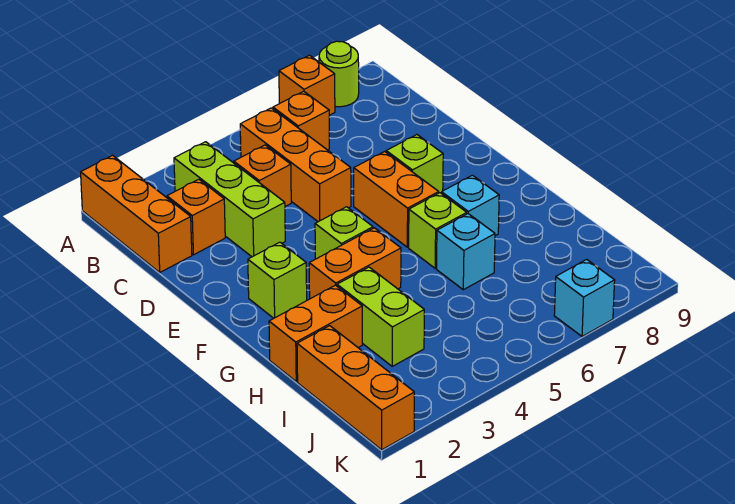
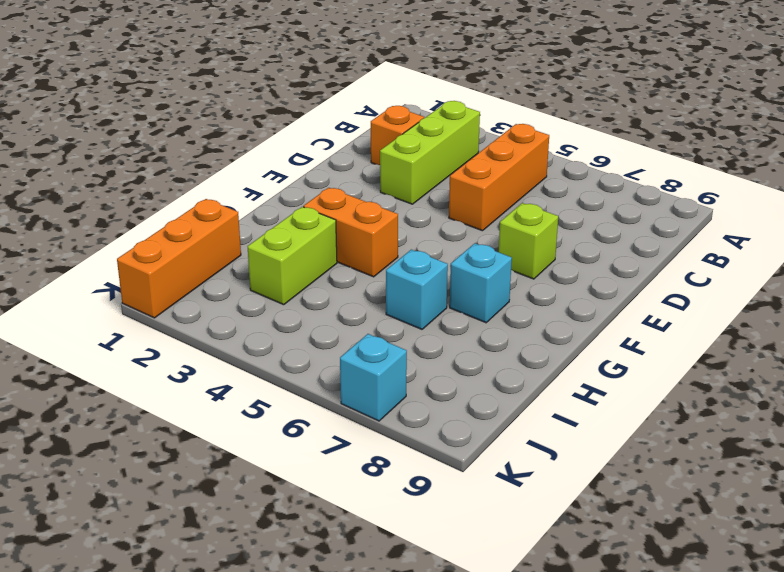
none -> orange 1x3 brick [81,155,192,272]
none -> orange 1x1 brick [279,55,335,115]
none -> lime 1x1 round brick [319,41,359,107]

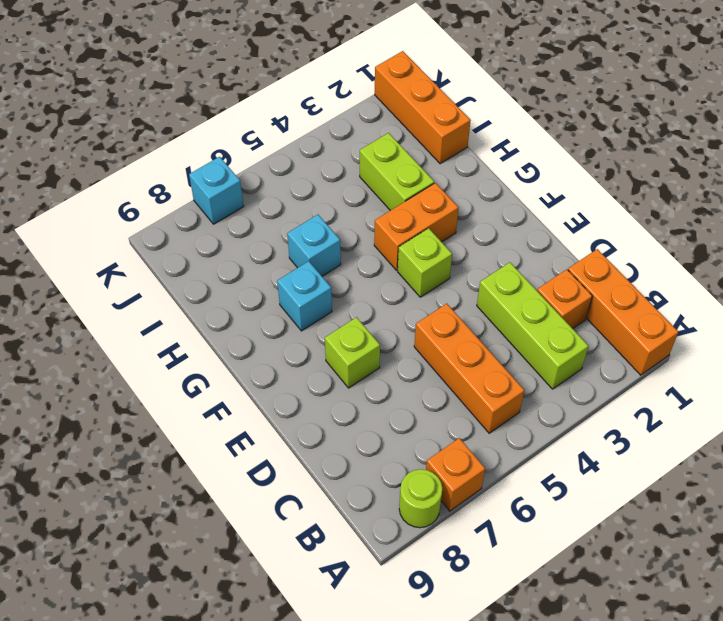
none -> orange 1x1 brick [273,91,329,150]
none -> orange 1x1 brick [234,145,291,206]
none -> orange 1x2 brick [354,151,439,247]

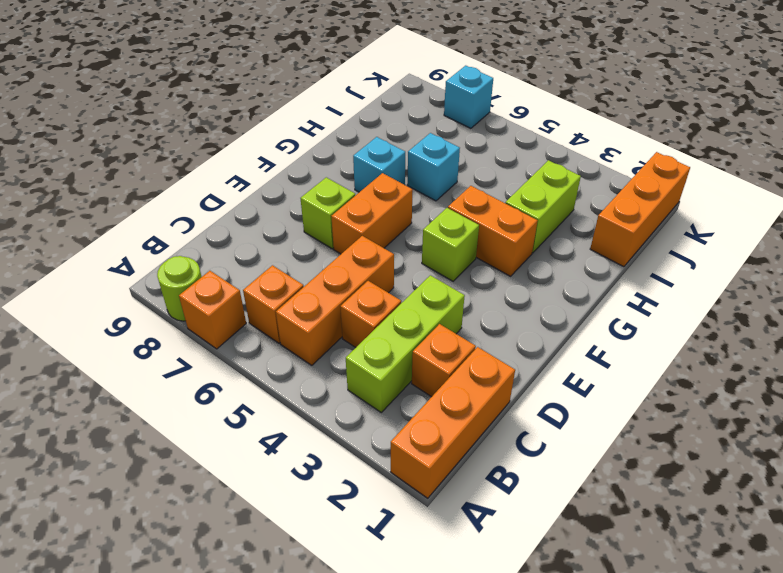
none -> lime 1x1 brick [248,242,307,318]
none -> lime 1x1 brick [409,193,467,268]
none -> orange 1x2 brick [269,285,362,382]

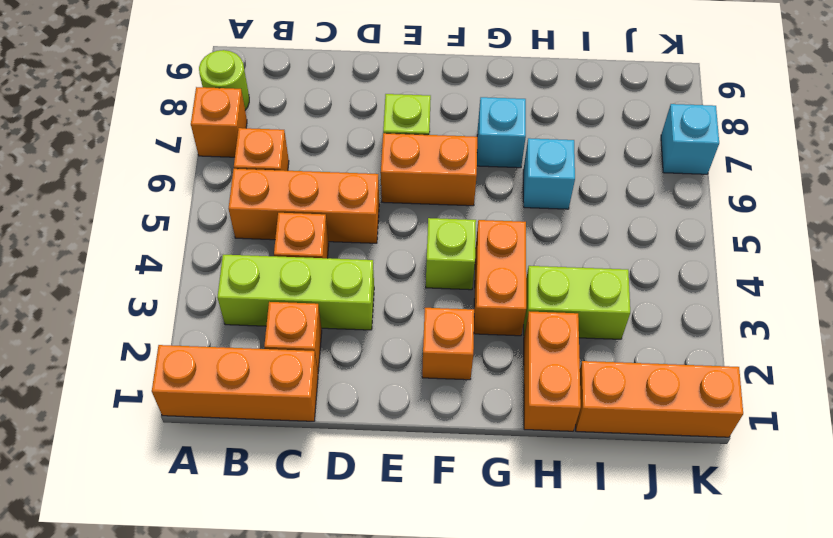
orange 1x1 brick [422,308,474,380] -> lime 1x1 brick [248,242,307,318]
none -> lime 1x1 brick [409,193,467,268]

